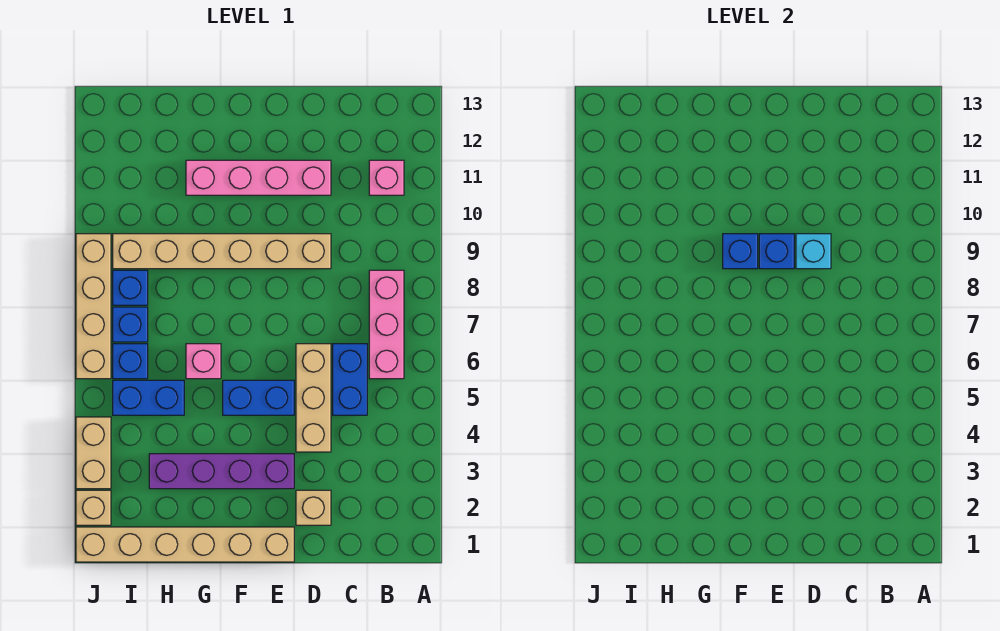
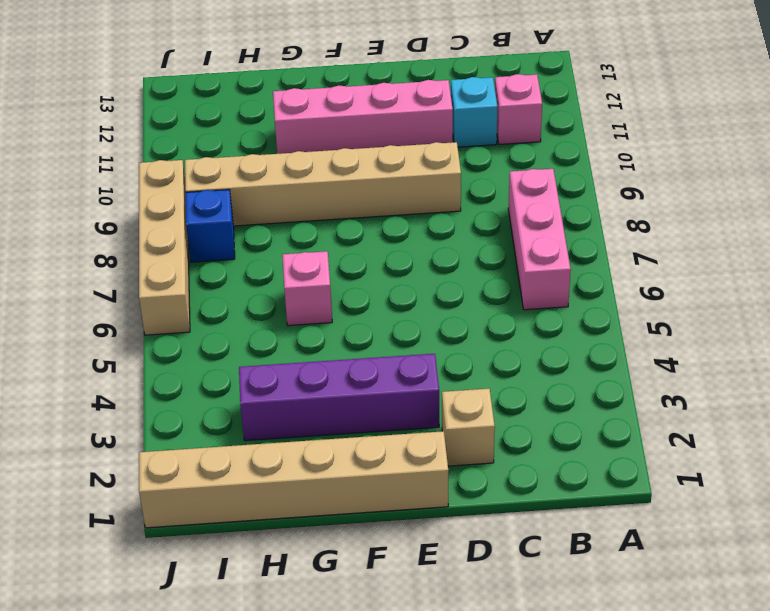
cyan 1x1 brick [451,77,497,147] -> cyan 1x1 brick moved to [796,234,831,269]
none -> blue 1x2 brick [333,344,367,415]
none -> tan 1x3 brick [296,344,331,452]
none -> blue 1x2 brick [223,380,294,415]

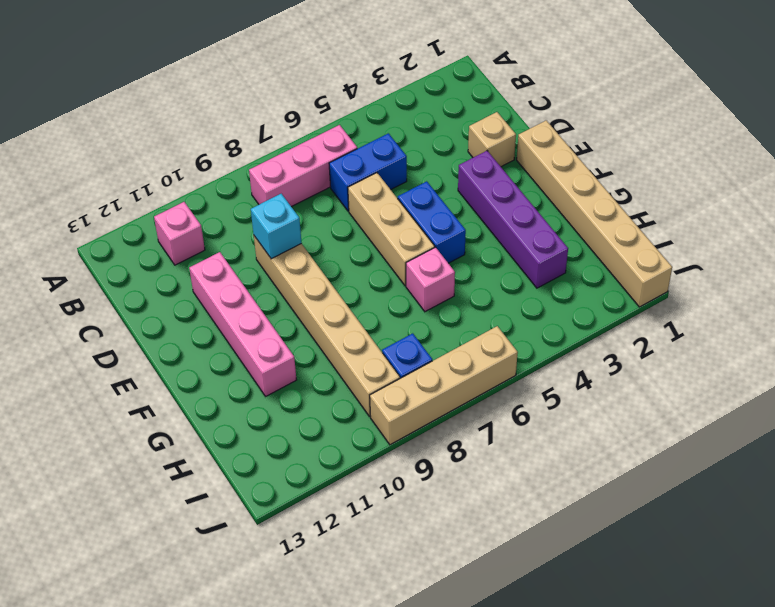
tan 1x3 brick [348,173,435,286] -> tan 1x3 brick turned to [296,344,331,452]
none -> blue 1x2 brick [113,380,184,415]
none -> blue 1x1 brick [113,344,148,379]
none -> blue 1x1 brick [113,307,148,342]

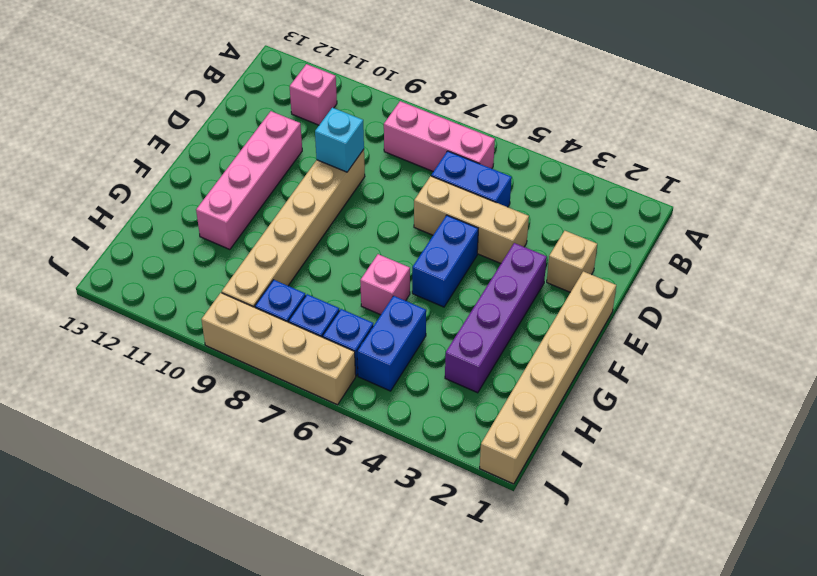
none -> tan 1x1 brick [76,490,111,525]
none -> tan 1x2 brick [76,417,111,489]
none -> blue 1x1 brick [759,234,794,269]

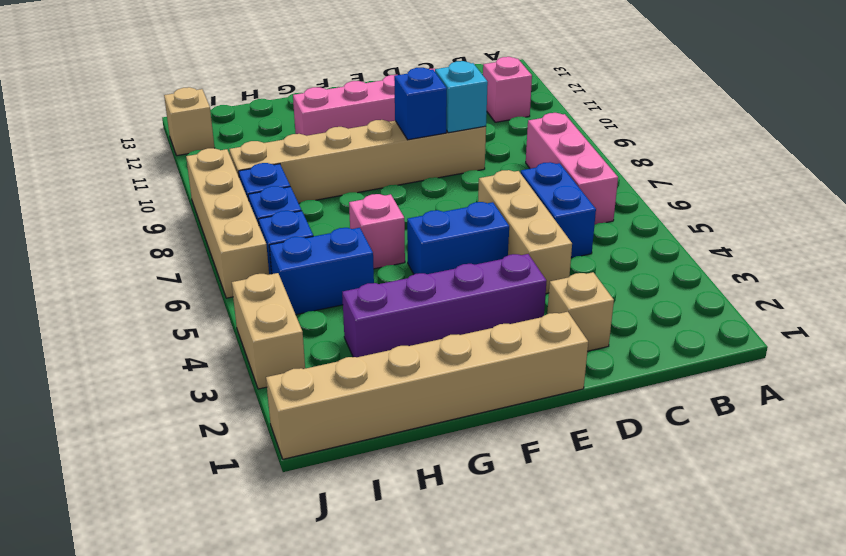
tan 1x1 brick [164,87,215,156] -> tan 1x1 brick moved to [76,490,111,525]
none -> blue 1x1 brick [723,234,758,269]

